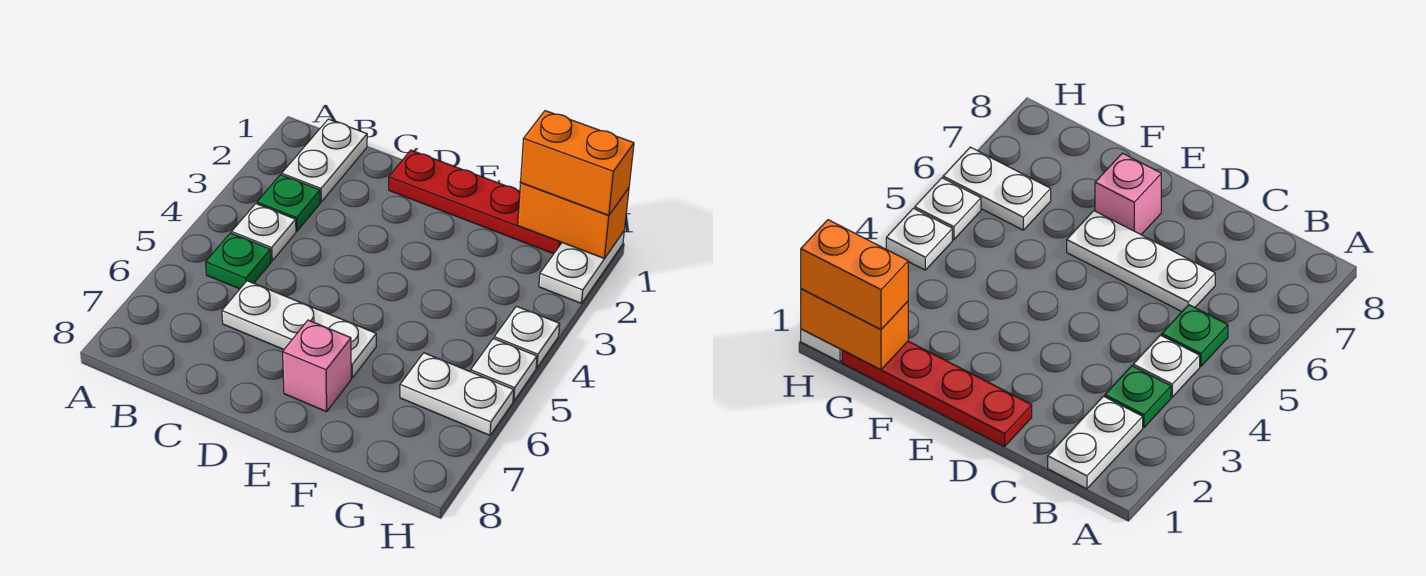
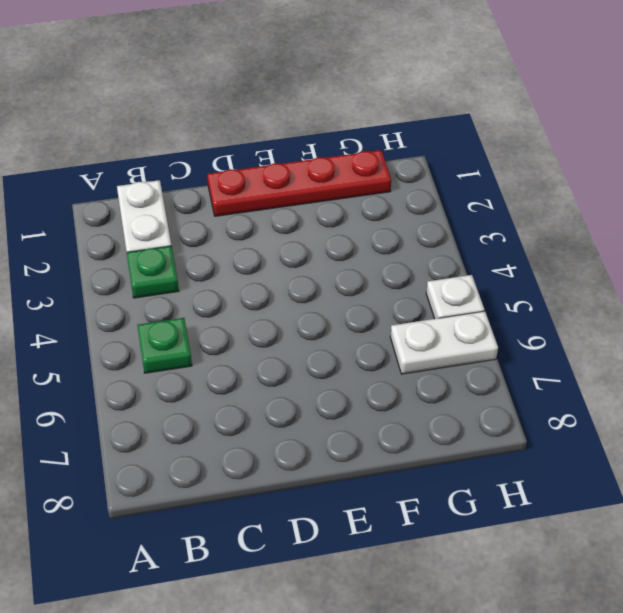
none -> white 1x1 plate [232,204,296,261]
none -> white 1x3 plate [222,281,376,378]
none -> pink 1x1 brick [283,320,351,412]

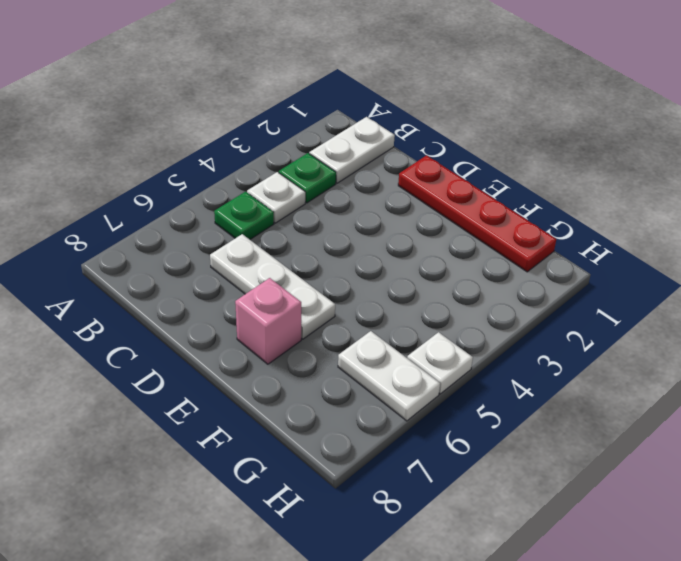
none -> white 1x2 plate [539,231,624,303]
none -> white 1x1 plate [494,306,560,368]
none -> orange 1x2 brick [518,183,629,258]

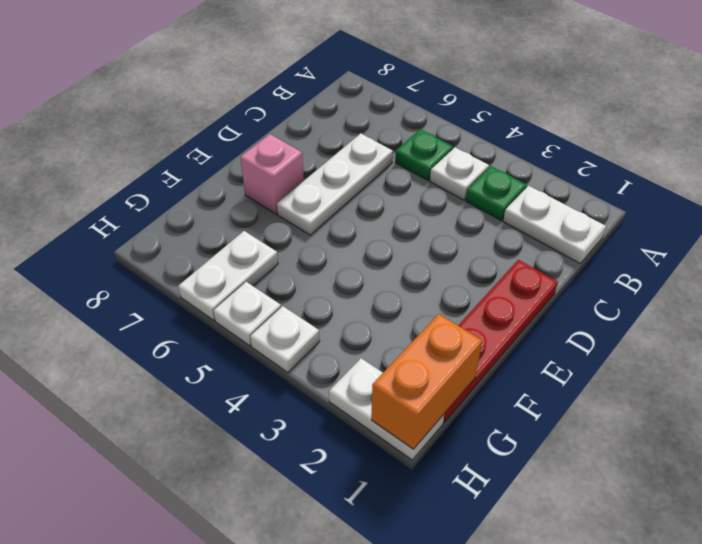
none -> orange 1x2 brick [521,111,634,215]

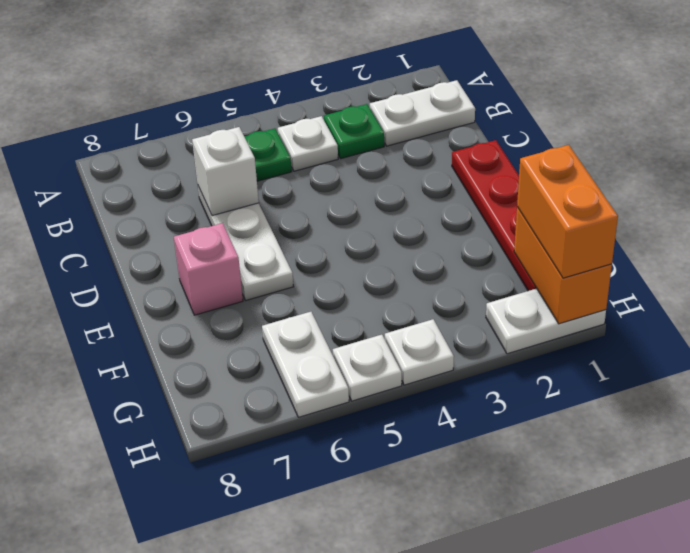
white 1x1 brick [192,127,259,216] -> none

